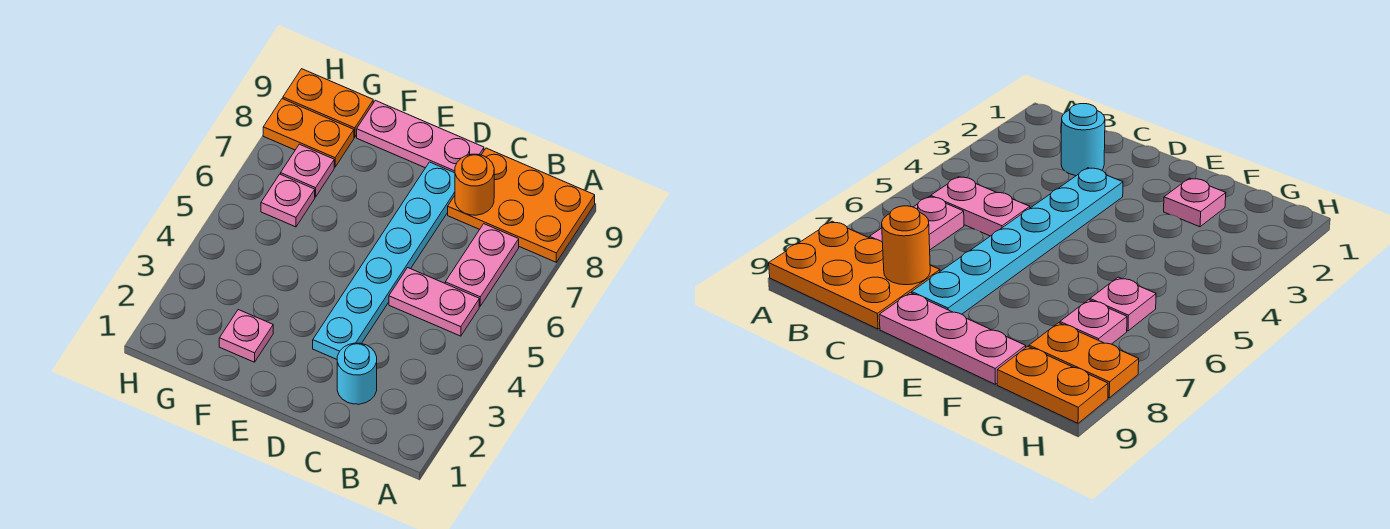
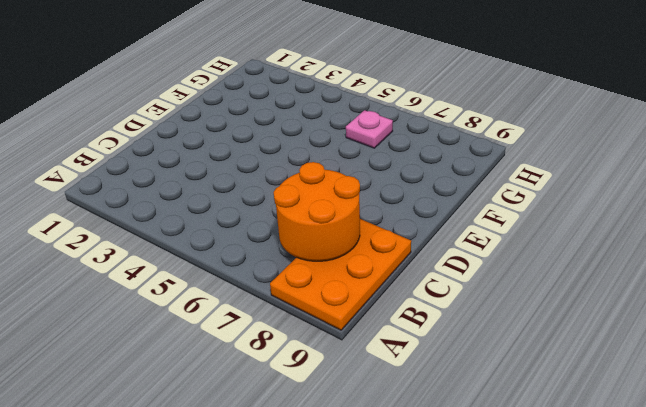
orange 2x2 round brick [274,162,360,261] -> orange 1x1 round brick [455,154,494,215]
none -> pink 1x2 plate [389,268,479,336]
none -> pink 1x2 plate [445,224,519,306]
none -> cyan 1x1 round brick [337,343,377,404]

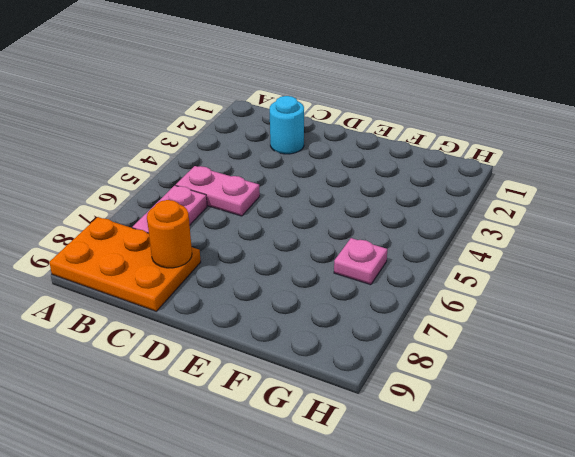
none -> cyan 1x6 plate [313,162,455,359]
none -> pink 1x3 plate [357,100,484,173]
none -> pink 1x1 plate [219,310,273,362]

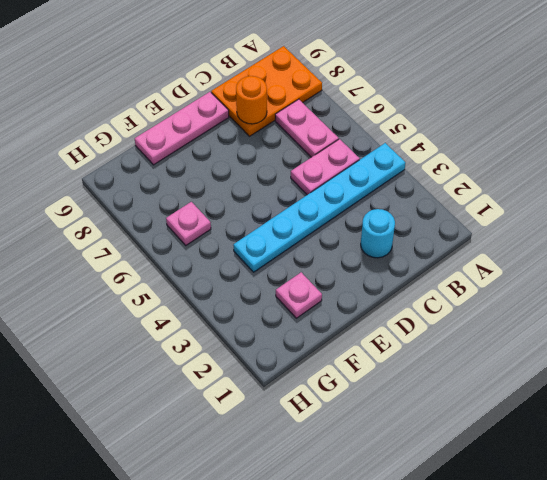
cyan 1x6 plate [233,143,405,272] -> cyan 1x6 plate turned to [313,162,455,359]
none -> pink 1x1 plate [281,144,334,197]
none -> orange 1x2 plate [263,99,354,167]
none -> orange 1x2 plate [283,69,373,137]

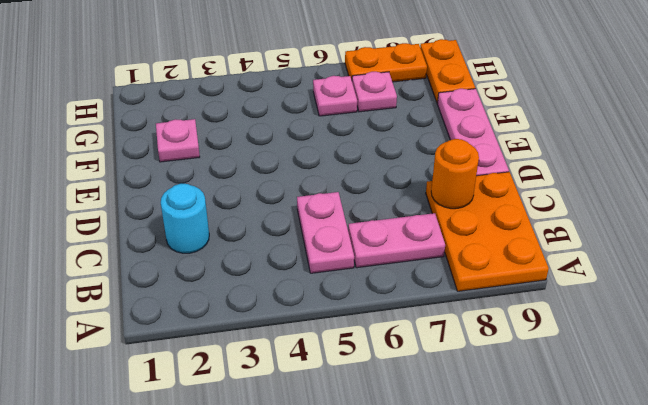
orange 1x2 plate [345,43,427,82] -> orange 1x2 plate turned to [263,99,354,167]
none -> cyan 1x6 plate [313,162,455,359]

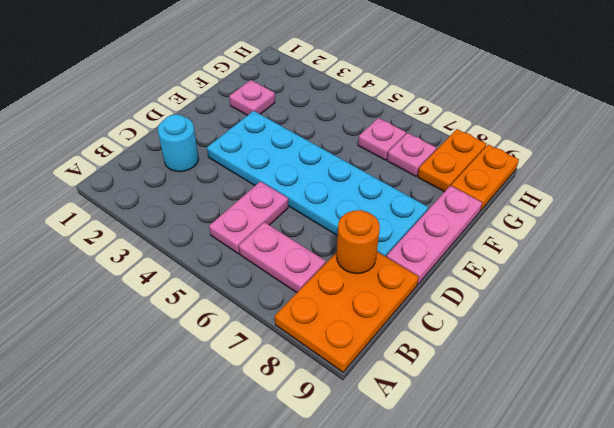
cyan 2x6 plate [207,111,428,257] -> cyan 1x6 plate [313,162,455,359]

